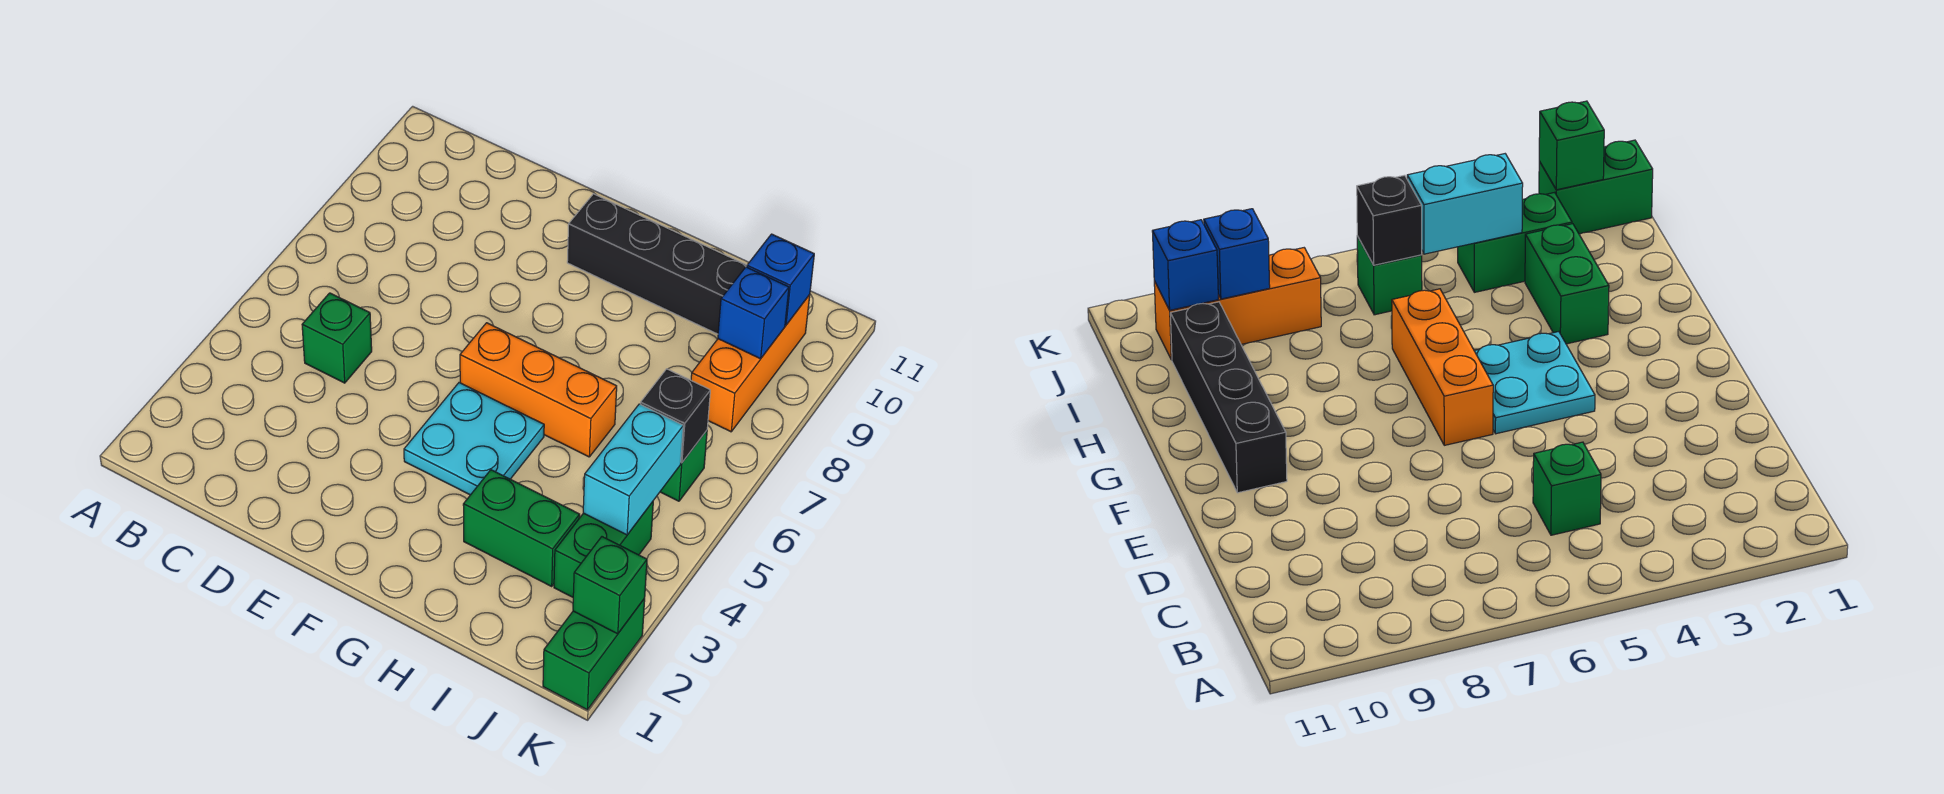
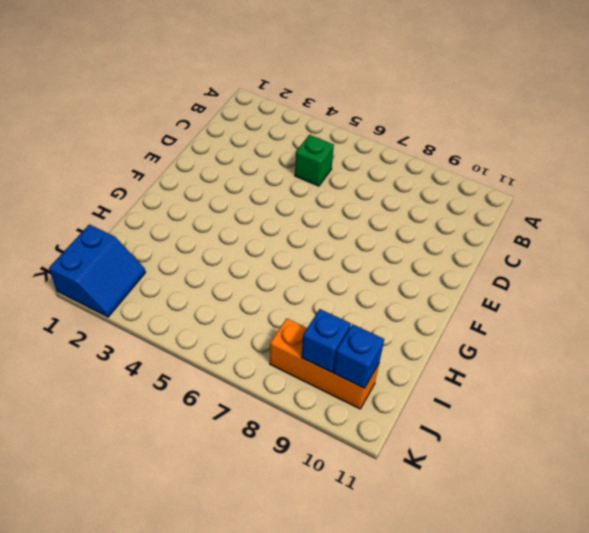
blue 2x2 slope [49,224,145,317] -> green 1x2 brick [543,599,645,710]
none -> cyan 2x2 plate [404,383,544,495]
none -> orange 1x3 brick [460,323,617,457]
none -> black 1x4 brick [567,194,747,334]

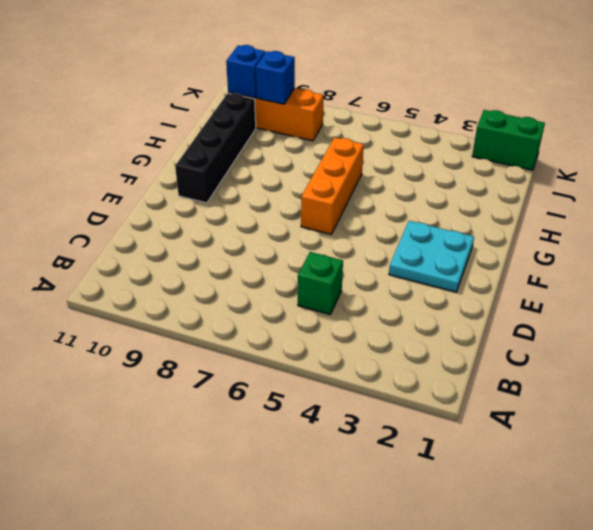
cyan 2x2 plate [389,221,474,292] -> cyan 2x2 plate moved to [404,383,544,495]
none -> green 1x2 brick [463,470,580,586]
none -> green 1x2 brick [554,502,653,597]
none -> green 1x1 brick [660,431,707,501]

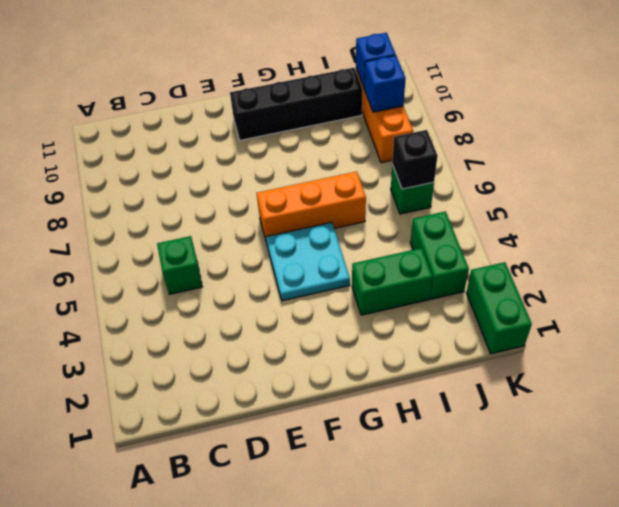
none -> cyan 1x2 brick [583,404,683,535]
none -> green 1x1 brick [573,537,647,634]

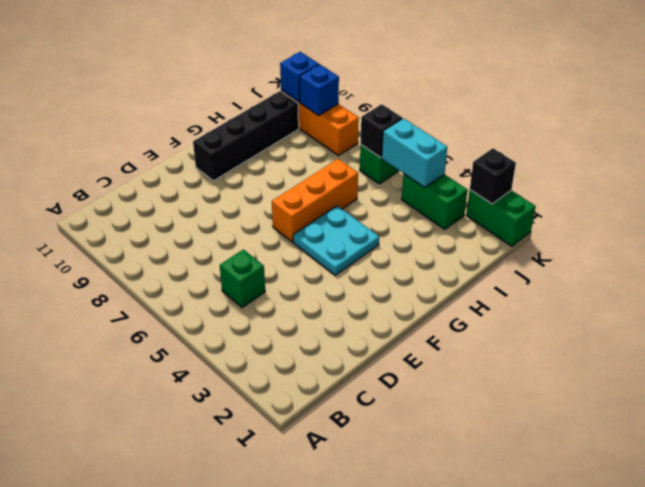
black 1x1 brick [470,148,516,204] -> green 1x1 brick [573,537,647,634]
none -> green 1x2 brick [463,470,580,586]

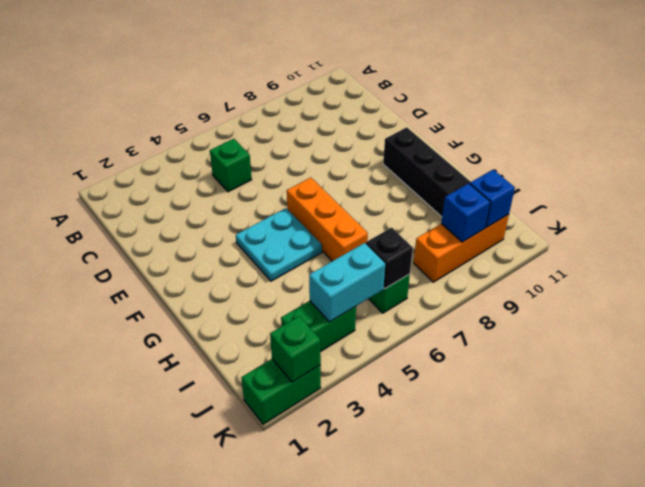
none -> green 1x2 brick [463,470,580,586]

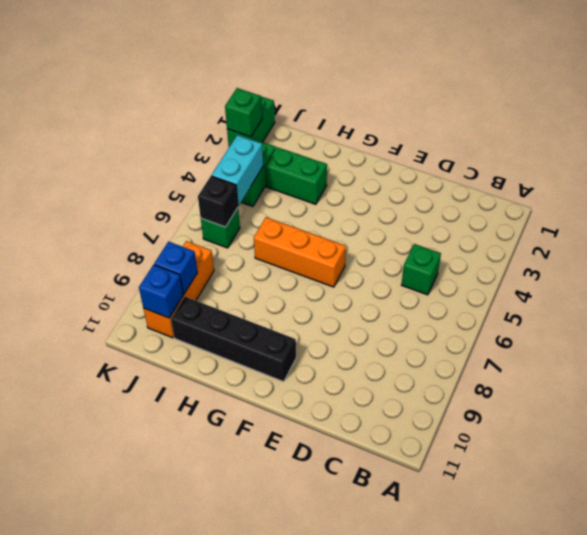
none -> cyan 2x2 plate [404,383,544,495]

